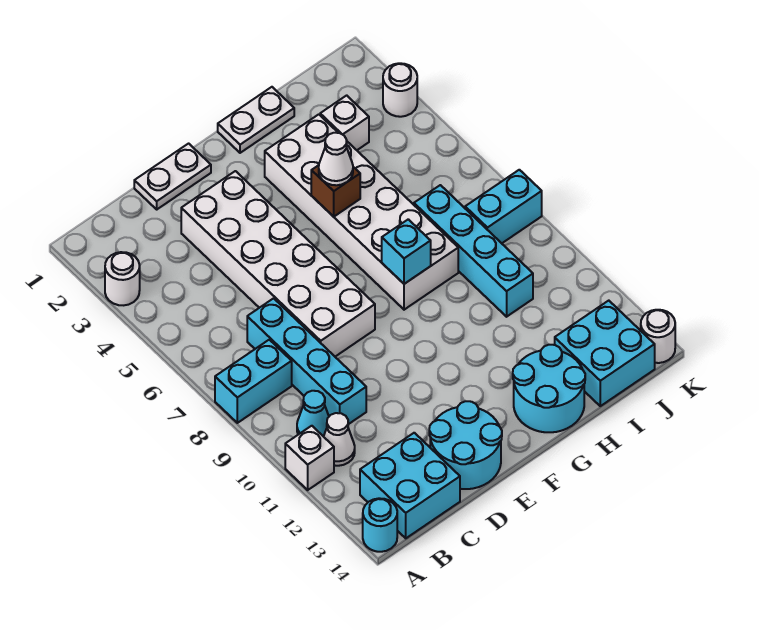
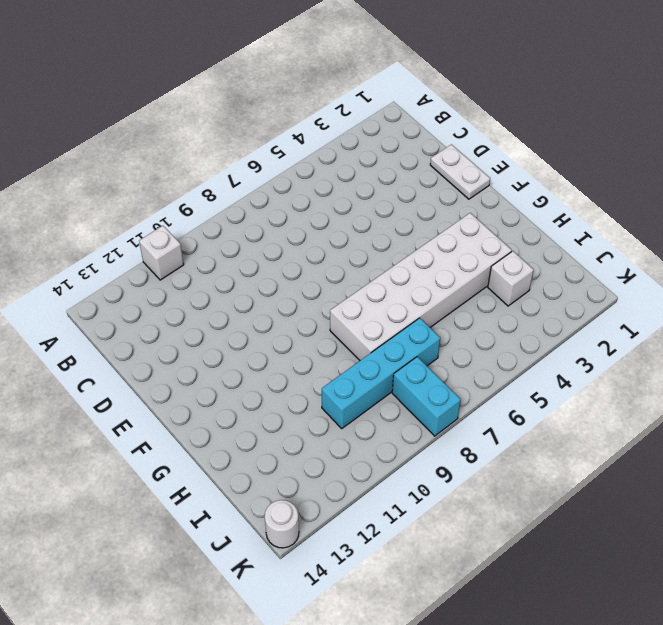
none -> white 1x1 round brick [105,252,140,305]
none -> cyan 1x2 brick [215,340,292,423]
none -> cyan 1x1 round brick [363,498,397,552]

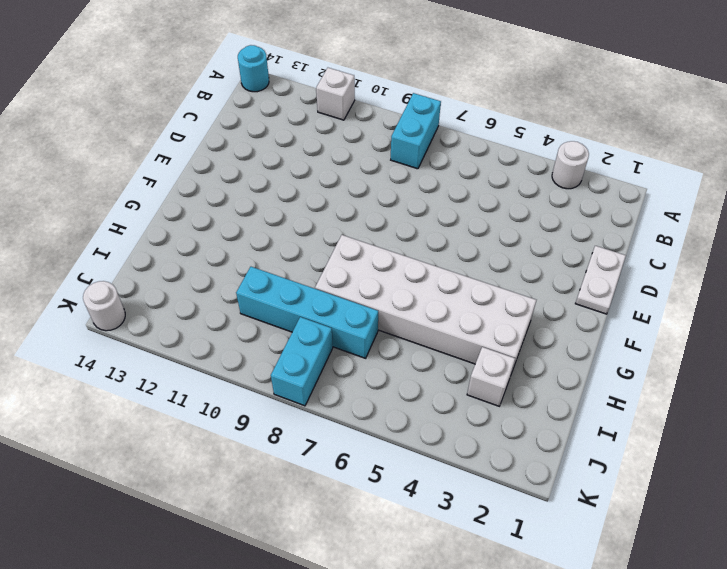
none -> cyan 1x1 cone [297,391,329,437]
none -> white 1x1 cone [324,413,355,466]
none -> cyan 2x2 brick [360,433,460,538]

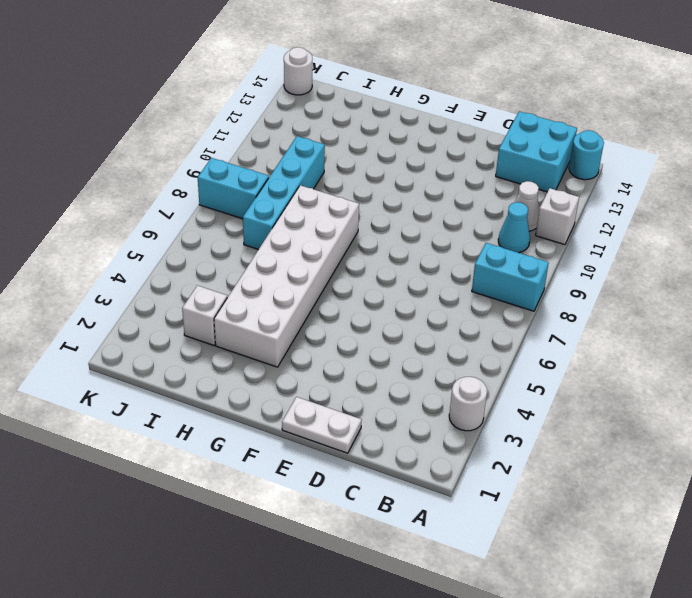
none -> cyan 1x4 brick [247,298,366,424]
none -> white 2x6 brick [181,171,375,357]
none -> cyan 2x2 round brick [429,401,502,489]

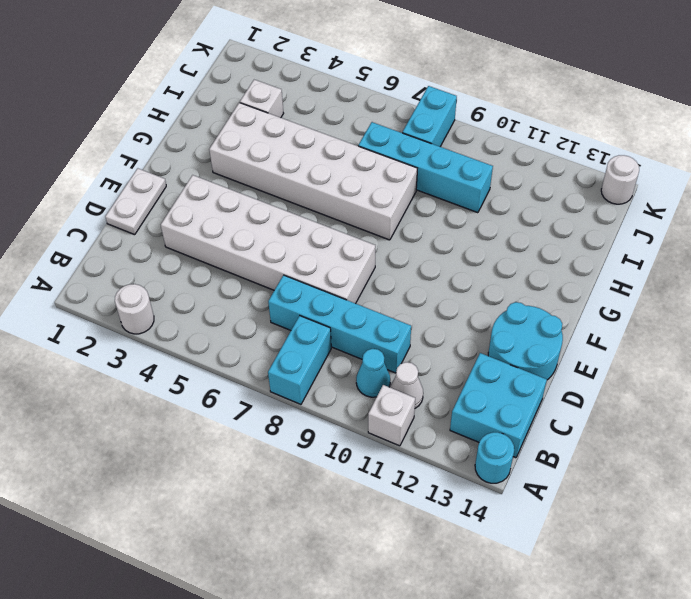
none -> white 1x2 plate [218,87,294,153]
none -> cyan 2x2 round brick [513,345,585,432]
none -> cyan 2x2 brick [555,301,655,406]

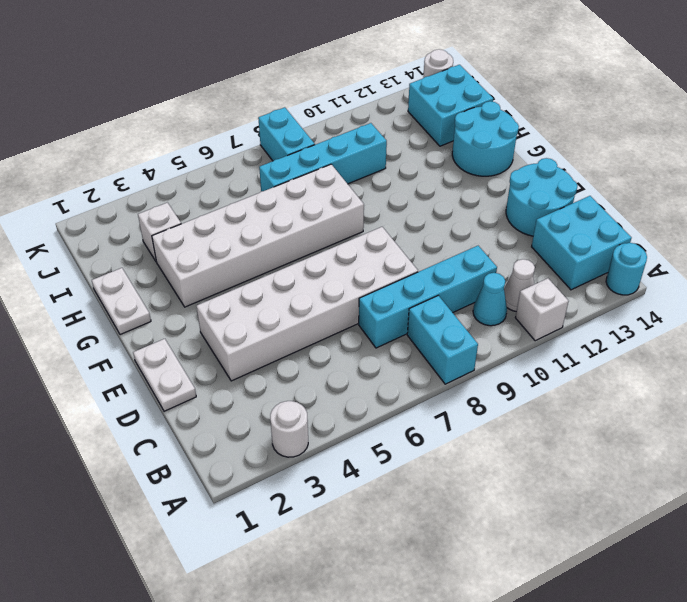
none -> white 1x1 round brick [383,63,417,117]
none -> brown 1x1 brick [311,165,360,217]
none -> cyan 1x1 brick [382,219,431,284]

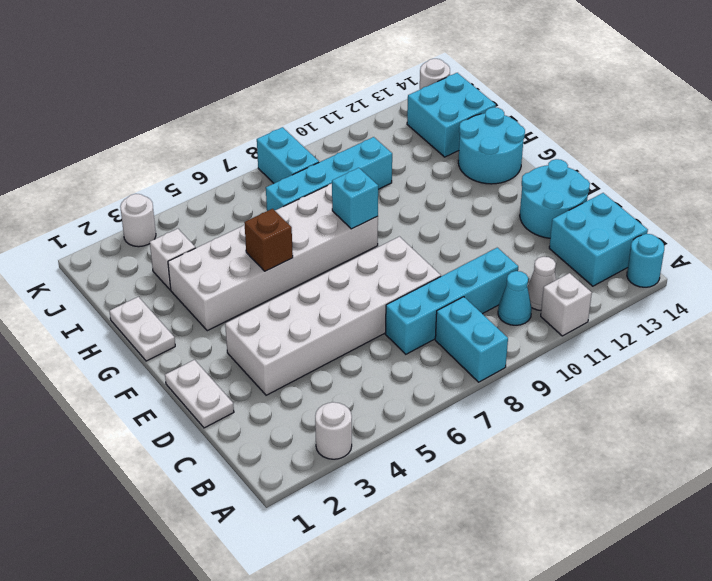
none -> white 1x1 cone [319,133,353,185]

